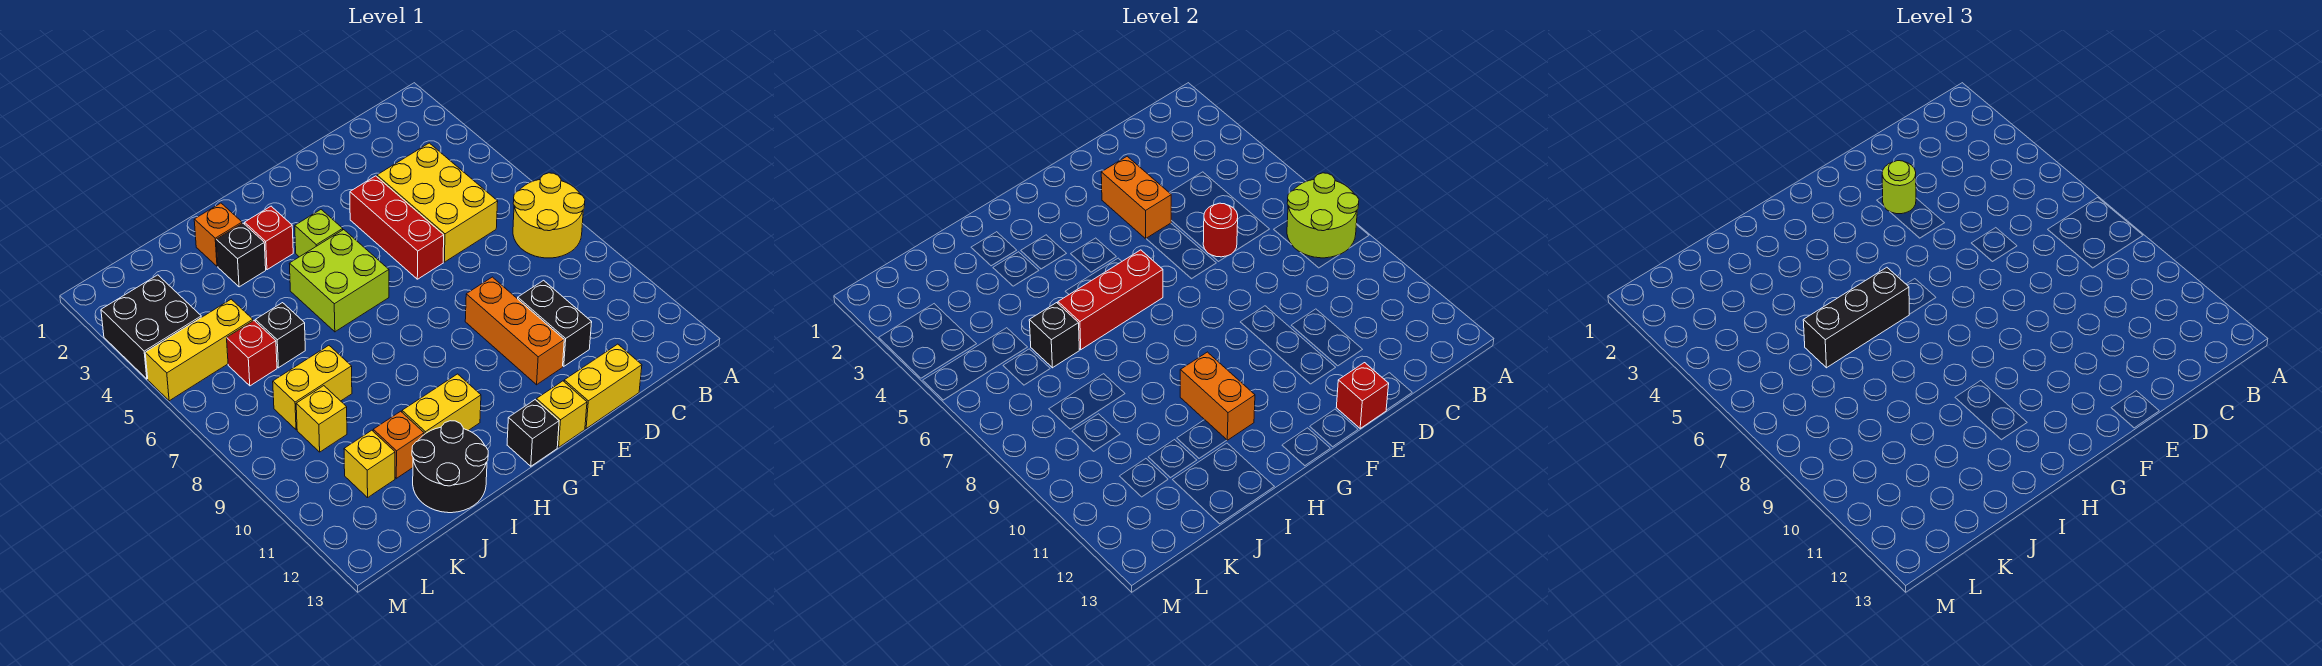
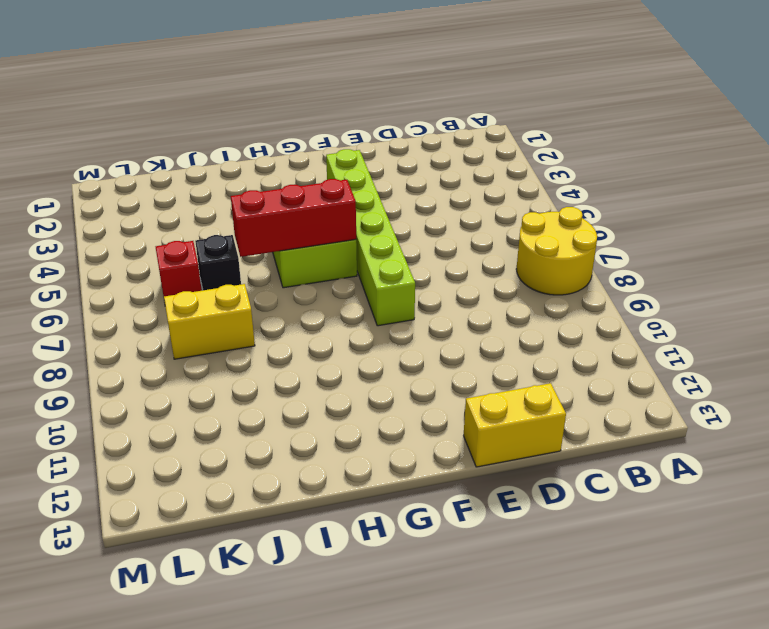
lime 1x6 brick [326,149,415,326] -> none
none -> yellow 2x3 brick [377,143,498,262]
none -> black 1x2 brick [518,280,592,366]
none -> red 1x3 brick [350,176,444,279]
none -> orange 1x3 brick [465,277,564,385]

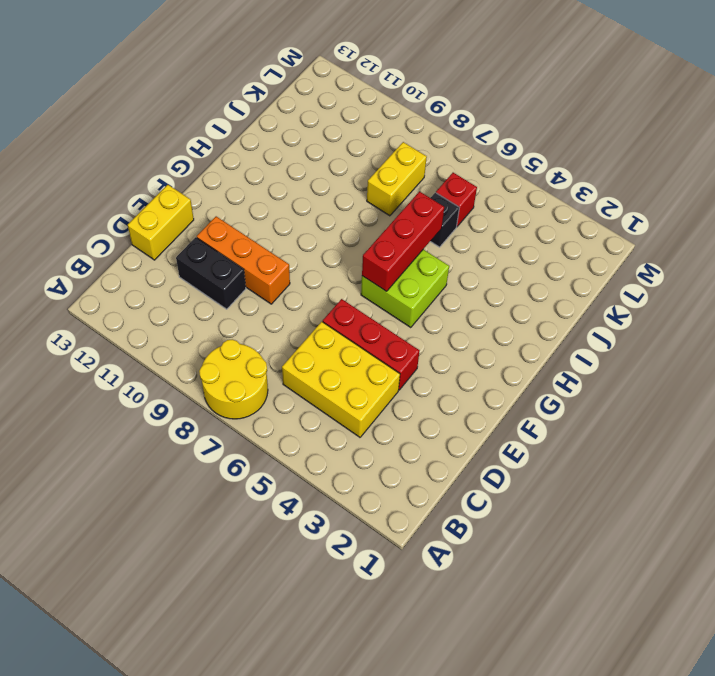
none -> yellow 1x1 brick [536,381,587,447]
none -> lime 1x1 brick [295,210,343,257]
none -> black 1x1 brick [507,400,559,466]
none -> red 1x1 brick [245,206,293,270]

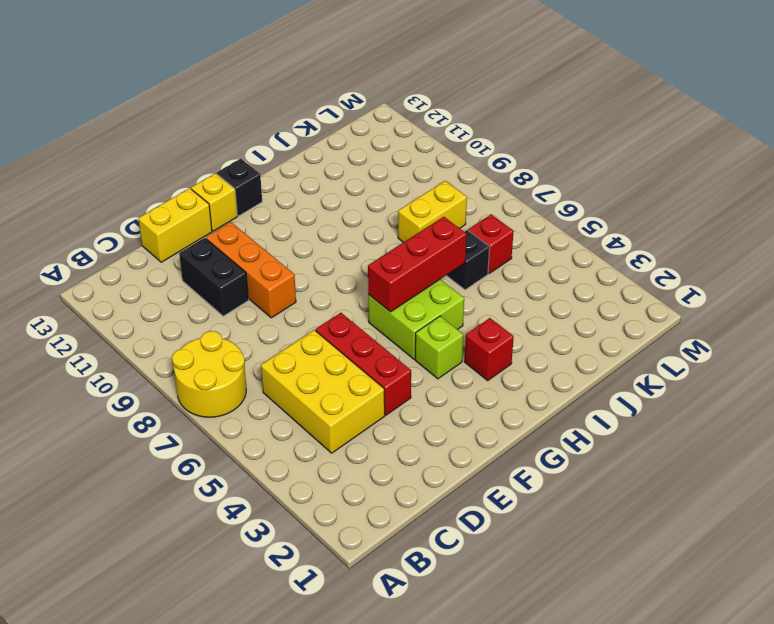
none -> yellow 1x2 brick [402,374,481,434]
none -> orange 1x1 brick [194,203,242,266]
none -> black 1x1 brick [216,223,266,287]
none -> black 2x2 round brick [412,421,488,513]

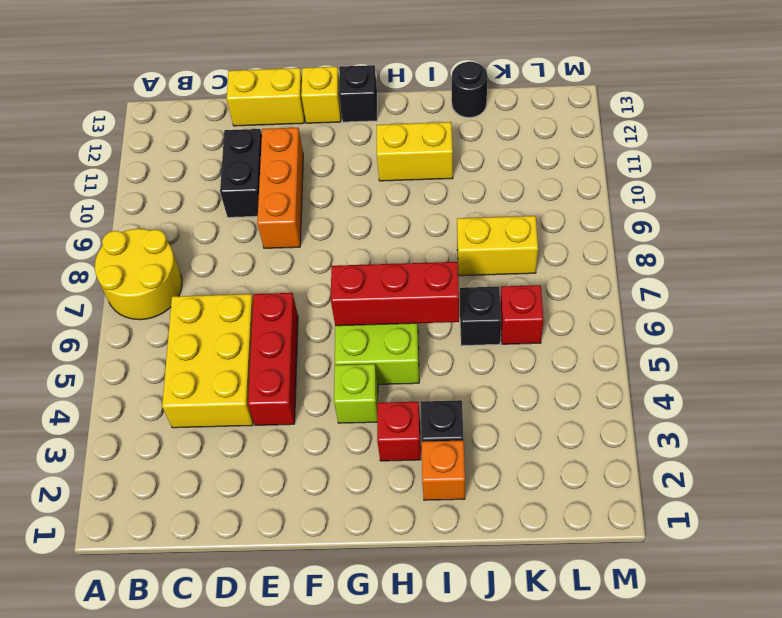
black 1x1 round brick [452,62,487,118] -> black 2x2 round brick [412,421,488,513]
none -> orange 1x1 brick [373,411,424,478]
none -> yellow 1x3 brick [145,299,253,401]
none -> yellow 1x1 brick [296,386,347,452]
none -> yellow 1x1 brick [344,430,395,498]

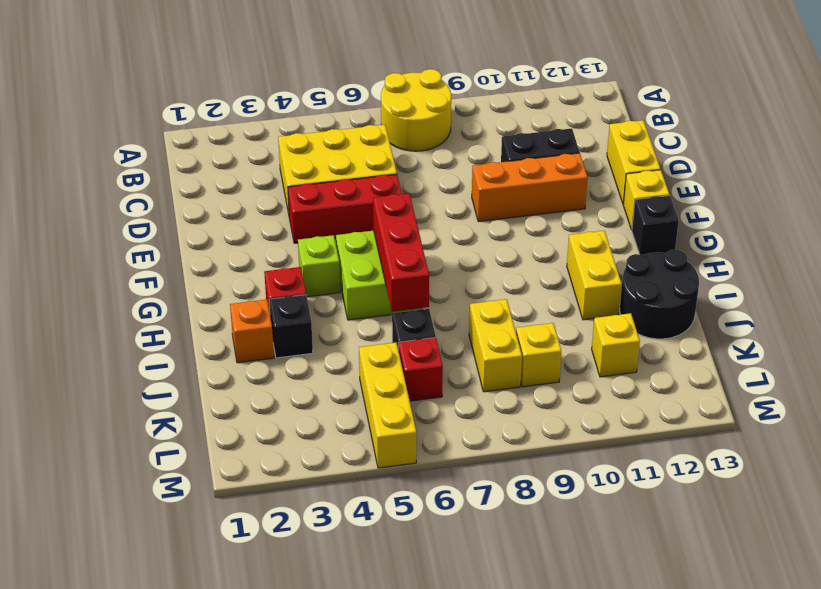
none -> orange 1x1 brick [373,411,424,478]
none -> black 2x2 brick [101,275,201,379]
none -> lime 2x2 round brick [1287,173,1359,258]
none -> red 1x1 round brick [1203,203,1238,257]

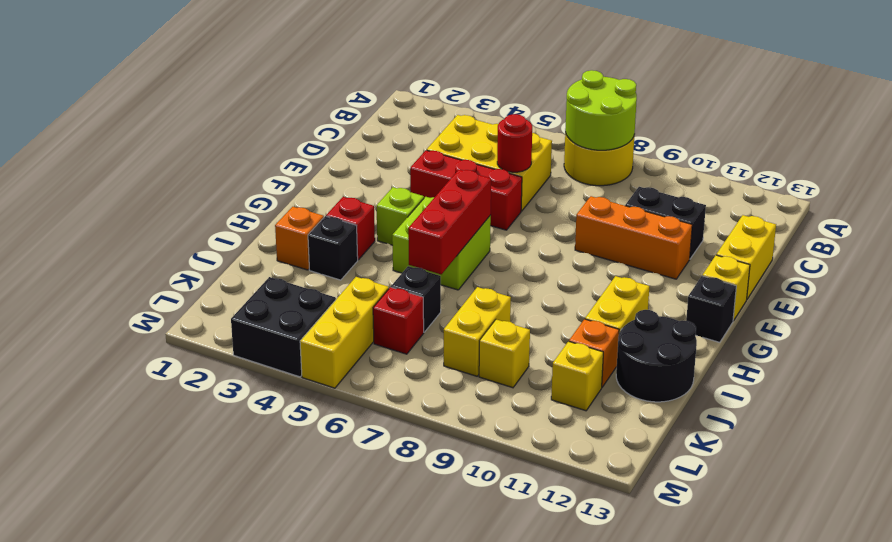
none -> orange 1x2 brick [1101,156,1171,239]
none -> red 1x1 brick [1336,363,1389,428]
none -> orange 1x2 brick [1180,352,1255,440]
none -> black 1x1 brick [1029,303,1079,368]

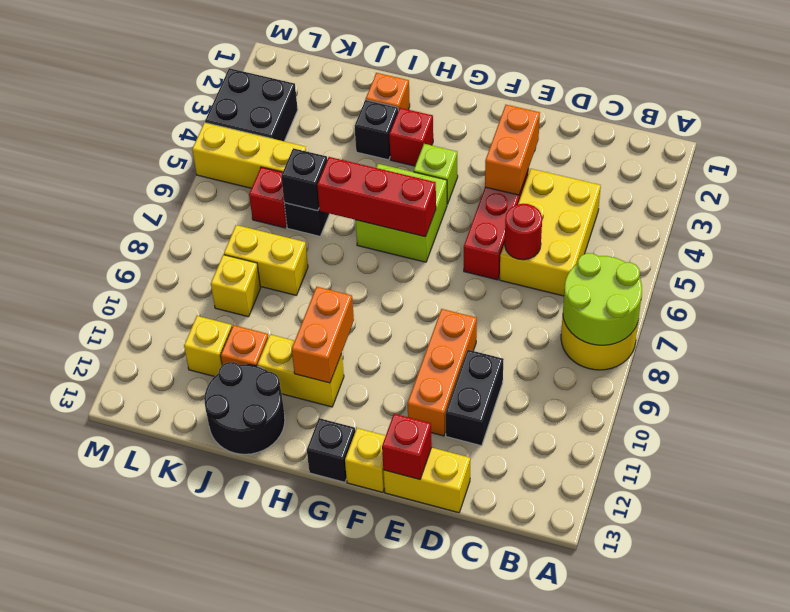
none -> lime 1x1 round brick [1882,161,1916,214]
none -> black 1x3 brick [1803,267,1909,368]

